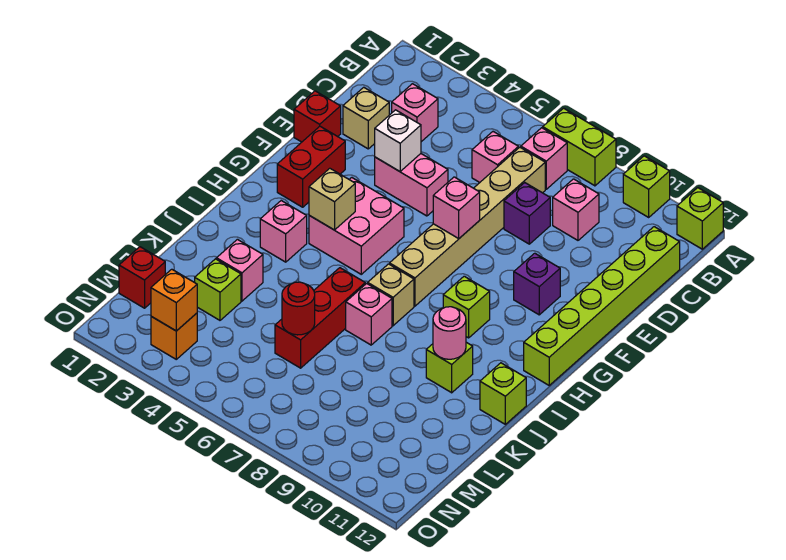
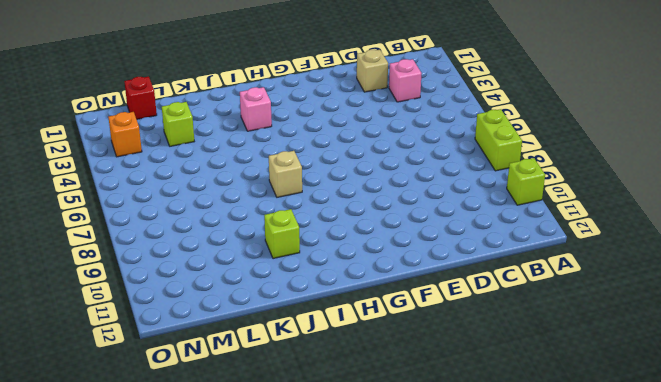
none -> lime 1x1 brick [677,188,723,249]
none -> pink 1x1 brick [521,128,567,189]
none -> pink 1x1 brick [472,132,518,182]
none -> tan 1x6 brick [390,147,545,306]

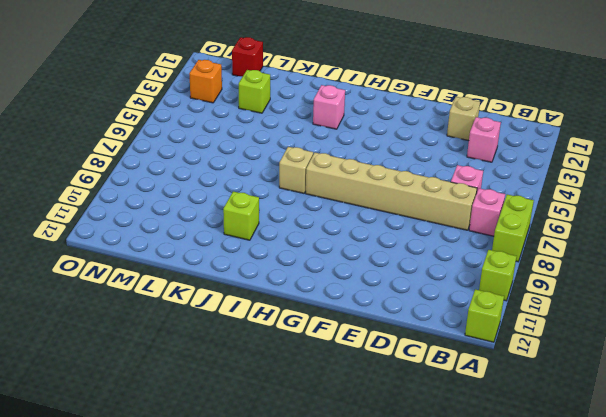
none -> pink 1x1 brick [553,179,599,240]
none -> lime 1x6 brick [524,227,680,385]
none -> purple 1x1 brick [504,183,550,244]
none -> red 1x1 brick [294,91,341,142]

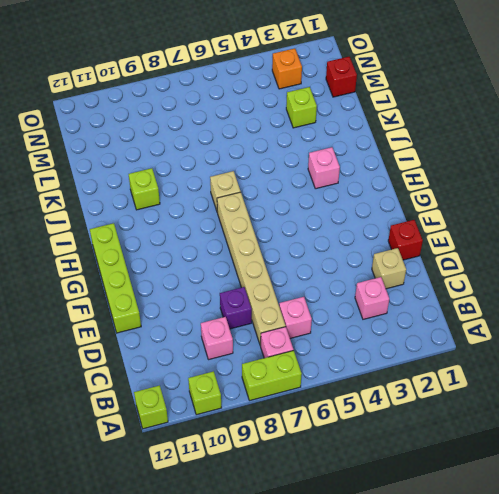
lime 1x4 brick [90,223,141,333] -> lime 1x6 brick [524,227,680,385]
none -> pink 1x2 brick [375,154,448,216]
none -> red 1x2 brick [277,126,345,207]
none -> purple 1x1 brick [514,253,560,315]
none -> pink 2x2 brick [309,178,404,274]

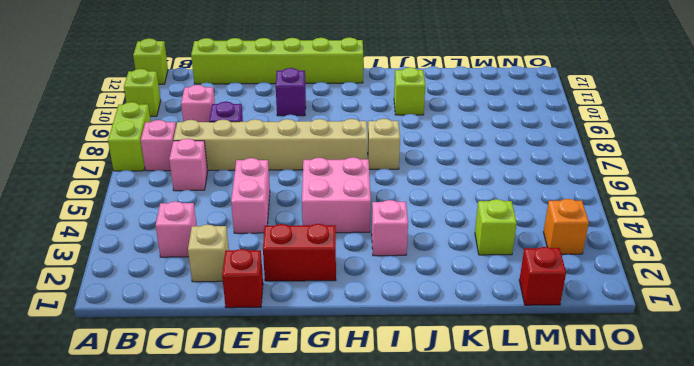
none -> lime 1x1 brick [443,276,490,338]
none -> red 1x3 brick [275,268,365,368]
none -> pink 1x1 brick [346,283,392,345]
none -> lime 1x1 brick [480,363,526,424]

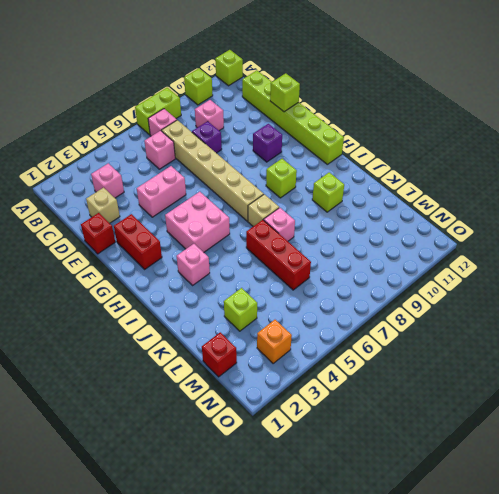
lime 1x1 brick [270,73,300,112] -> lime 1x1 brick moved to [480,363,526,424]
none -> pink 1x1 brick [216,239,263,301]
none -> white 1x1 brick [375,110,421,171]
none -> pink 1x1 brick [433,177,480,238]
none -> tan 1x1 brick [309,168,355,230]

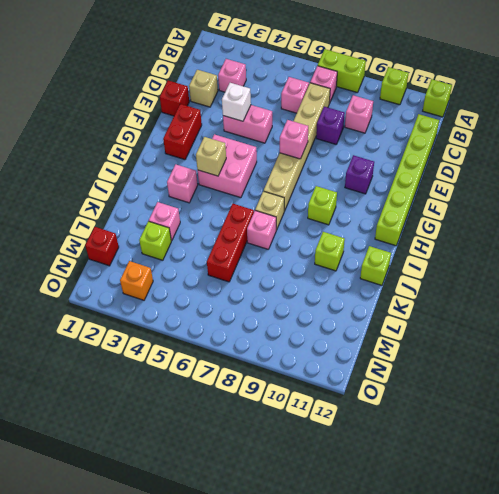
none -> pink 1x1 round brick [433,307,466,359]
none -> red 1x1 round brick [282,282,315,335]
none -> orange 1x1 brick [151,269,197,331]

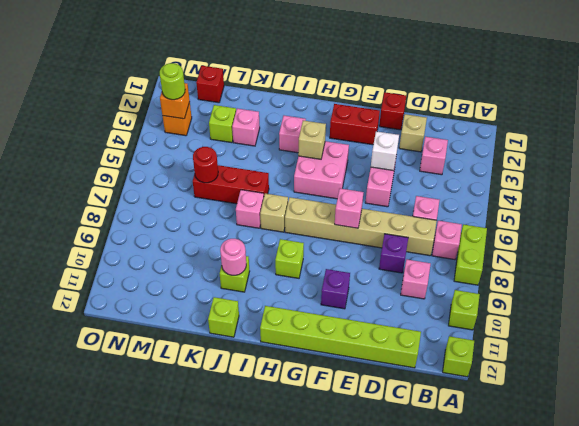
lime 1x1 round brick [160,63,185,100] -> none

